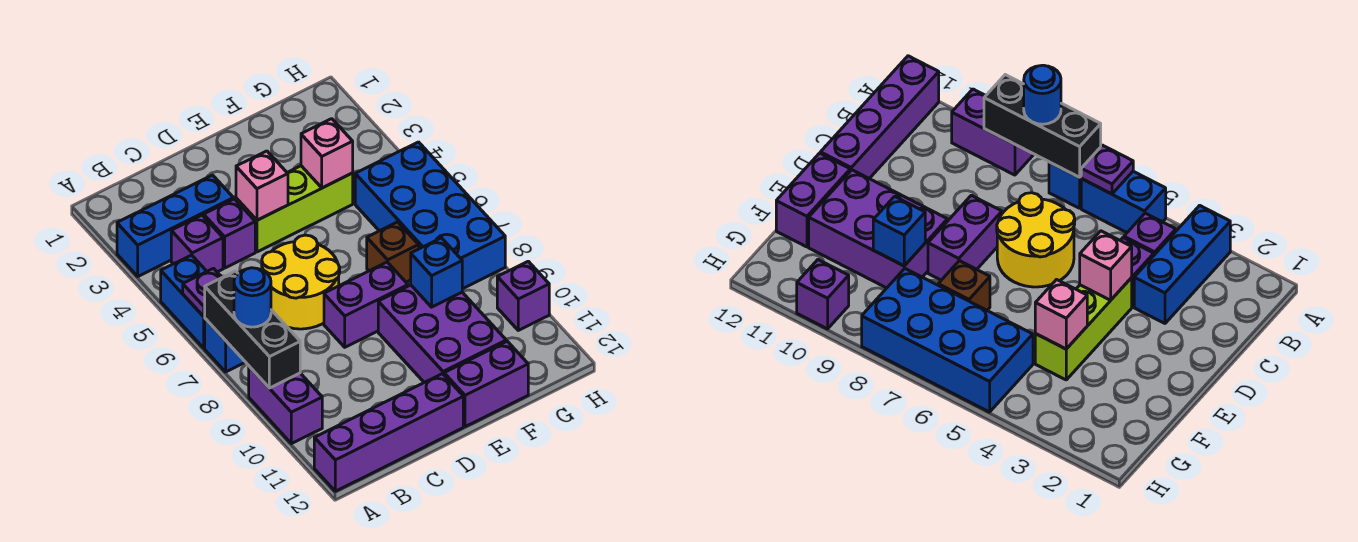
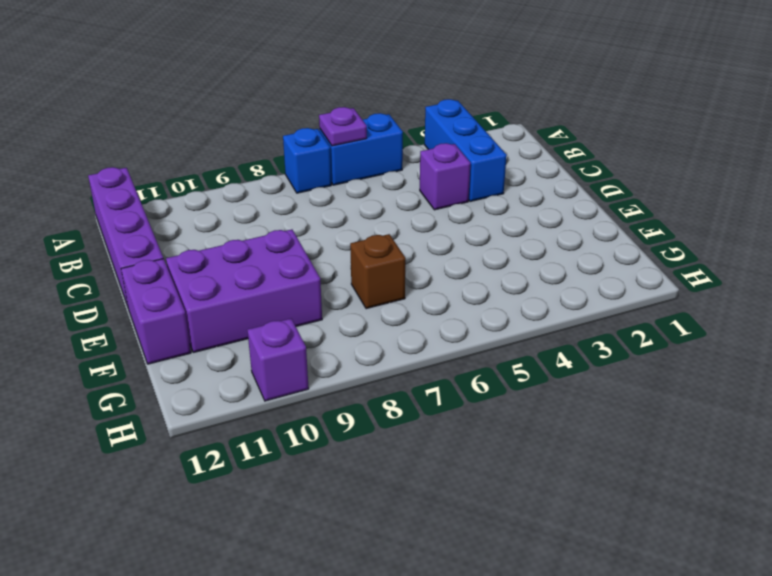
none -> purple 1x2 brick [249,366,322,444]
none -> purple 1x1 brick [171,215,223,272]
none -> yellow 2x2 round brick [262,235,340,329]

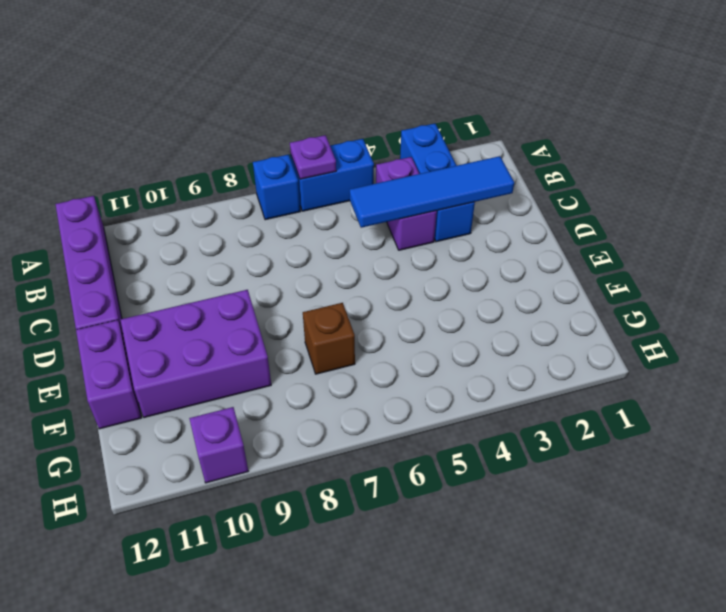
blue 1x4 tile [350,156,514,228] -> none
none -> purple 1x2 brick [249,366,322,444]
none -> yellow 2x2 round brick [262,235,340,329]
none -> lime 1x3 brick [236,166,353,252]

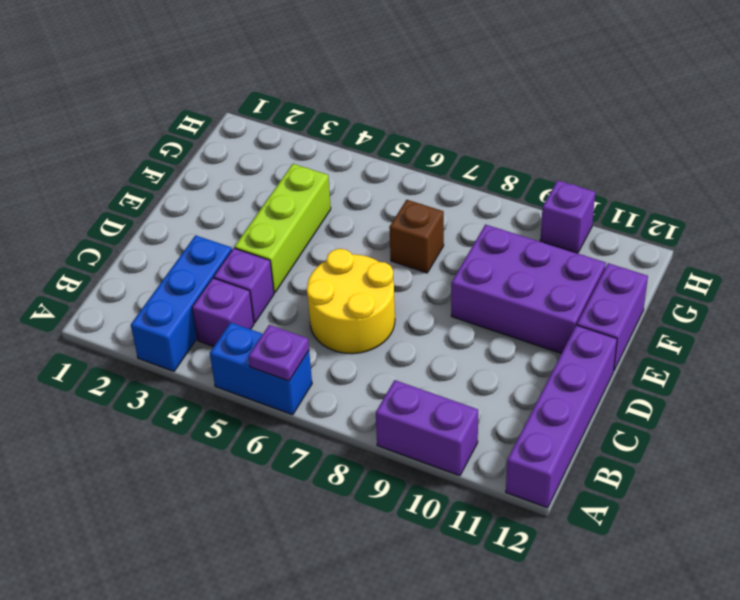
none -> blue 1x1 brick [205,319,245,372]
none -> purple 1x2 brick [324,262,408,347]
none -> blue 2x4 brick [355,142,505,289]

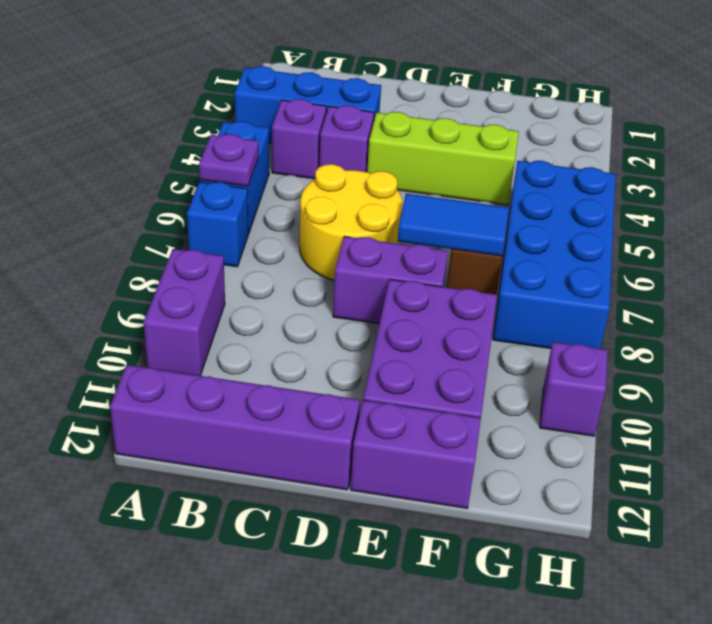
blue 1x2 tile [398,194,509,256] -> none
none -> black 1x3 brick [205,271,300,388]
none -> pink 1x1 brick [236,151,288,220]
none -> pink 1x1 brick [301,119,353,188]

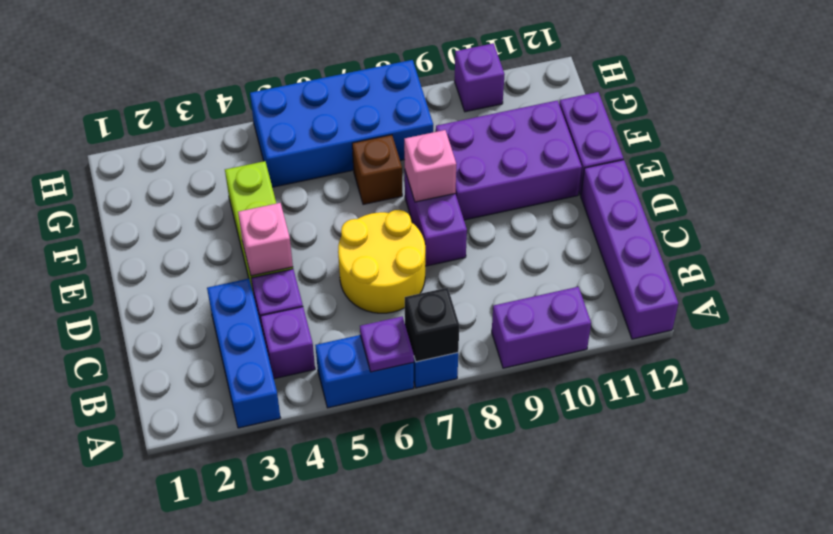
black 1x1 brick [405,288,459,362] -> black 1x3 brick [205,271,300,388]
pink 1x1 brick [404,130,456,202] -> pink 1x1 brick moved to [301,119,353,188]
none -> blue 1x1 brick [411,238,462,307]
none -> blue 1x1 round brick [234,268,271,327]

